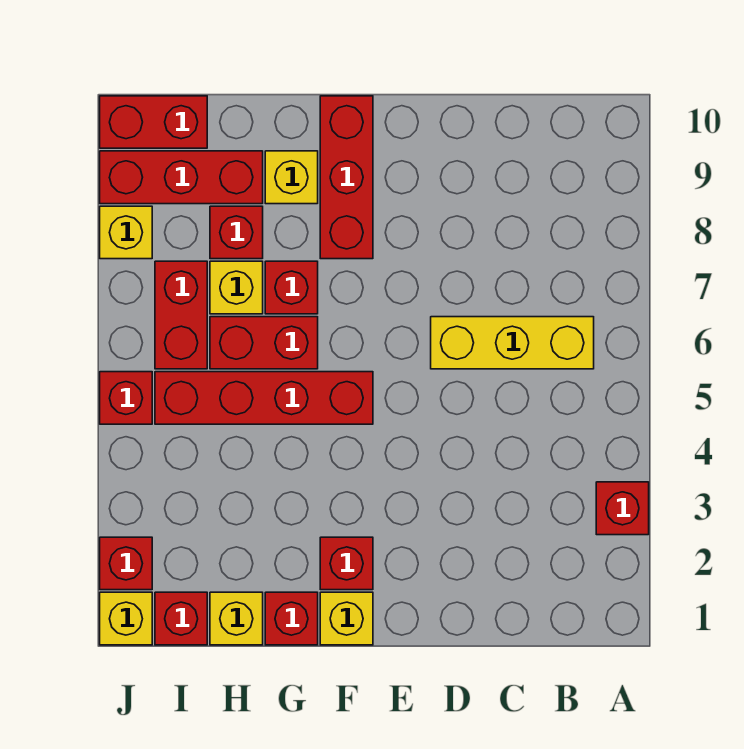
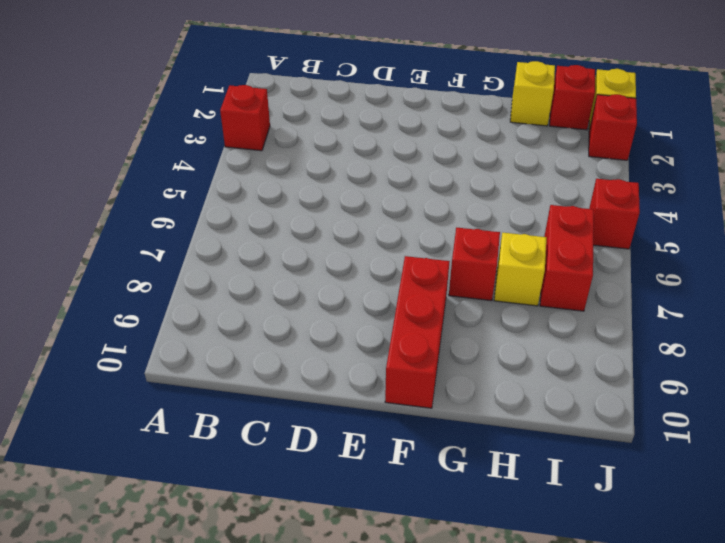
none -> yellow 1x3 brick [431,317,594,369]
none -> yellow 1x1 brick [320,592,373,645]
none -> red 1x1 brick [320,537,373,590]

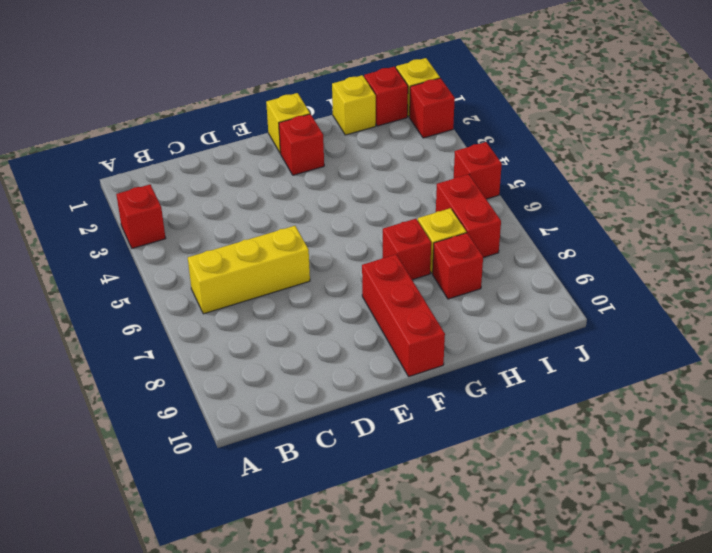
none -> red 1x4 brick [155,372,373,424]
none -> red 1x1 brick [265,592,318,645]
none -> red 1x2 brick [210,317,318,369]

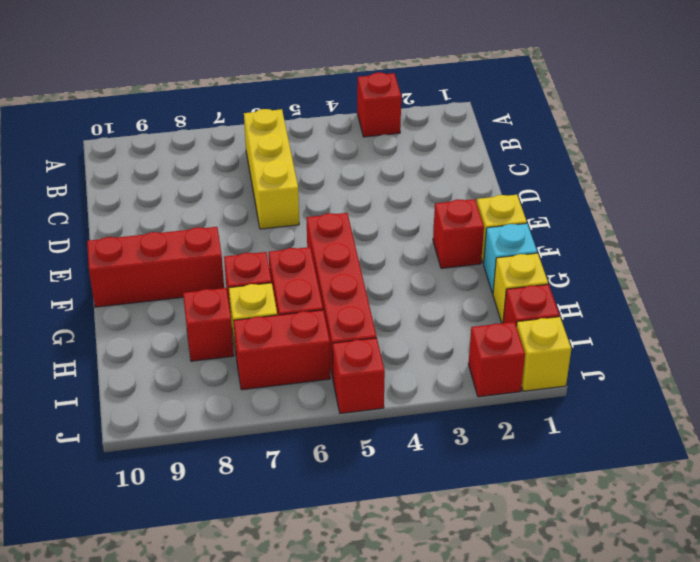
cyan 1x1 brick [484,223,537,293] -> red 1x1 brick [265,592,318,645]
none -> yellow 1x1 brick [265,151,318,204]
none -> red 1x3 brick [100,151,263,204]
none -> red 1x2 brick [100,96,207,148]

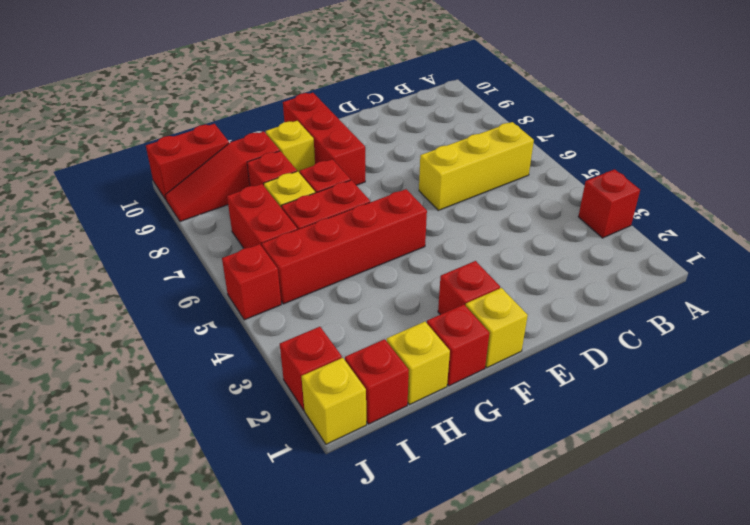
red 1x3 slope [165,132,280,221] -> red 1x3 brick [100,151,263,204]
none -> yellow 1x1 brick [100,206,152,259]

